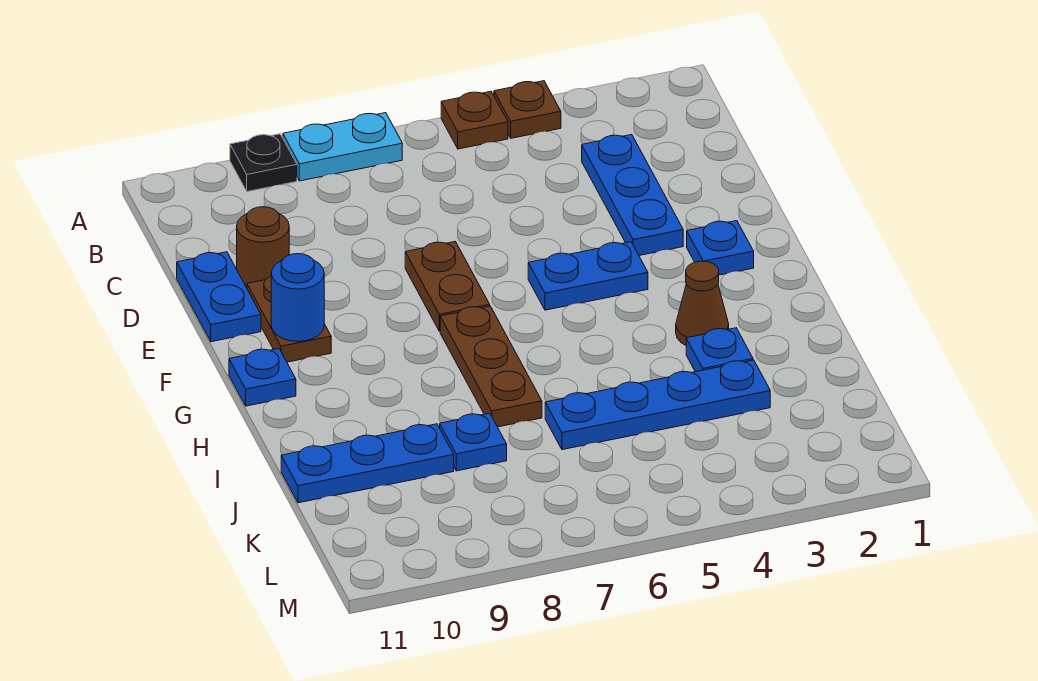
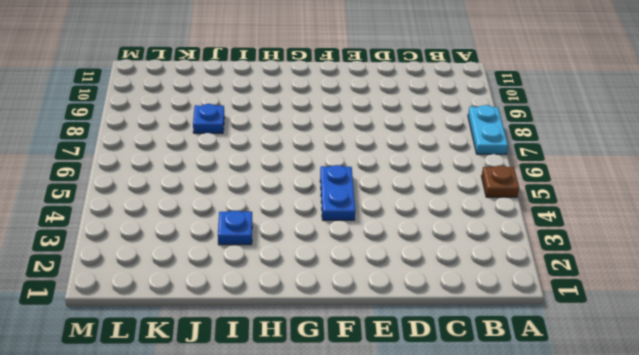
none -> brown 1x1 plate [494,81,561,138]
none -> black 1x1 plate [230,134,297,192]
none -> blue 1x3 plate [582,135,683,255]

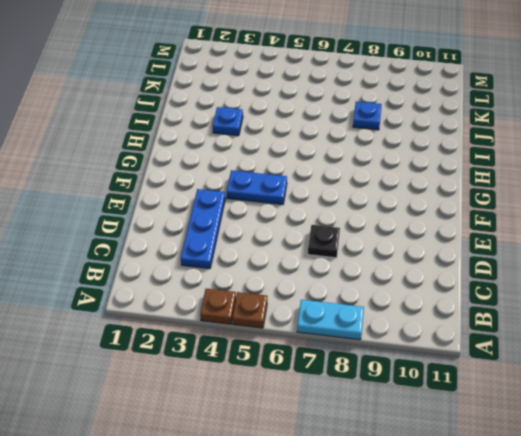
black 1x1 plate [308,225,340,258] -> black 1x1 plate moved to [230,134,297,192]
none -> brown 1x1 round brick [237,207,289,288]
none -> blue 1x2 plate [177,252,261,342]
none -> brown 1x2 plate [405,242,490,331]

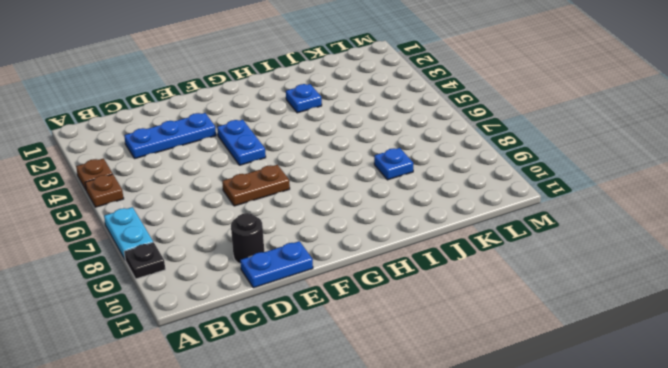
black 1x1 round brick [231,213,264,264] -> brown 1x1 round brick [237,207,289,288]
none -> brown 1x2 plate [247,276,331,362]
none -> blue 1x1 plate [687,221,754,275]
none -> brown 1x3 plate [440,306,542,427]

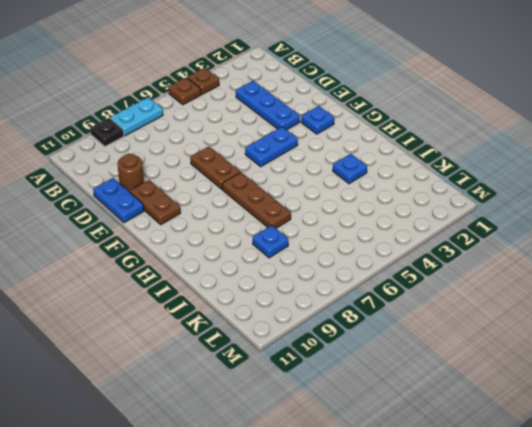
none -> blue 1x1 plate [229,349,296,406]
none -> brown 1x1 cone [676,261,729,345]
none -> blue 1x4 plate [545,360,770,450]

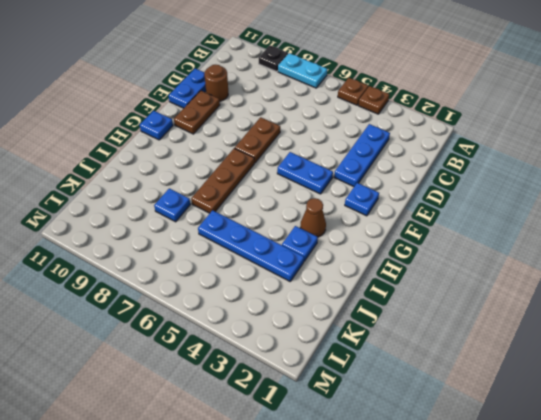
none -> blue 1x3 plate [281,424,454,503]
none -> blue 1x1 round brick [271,254,324,342]

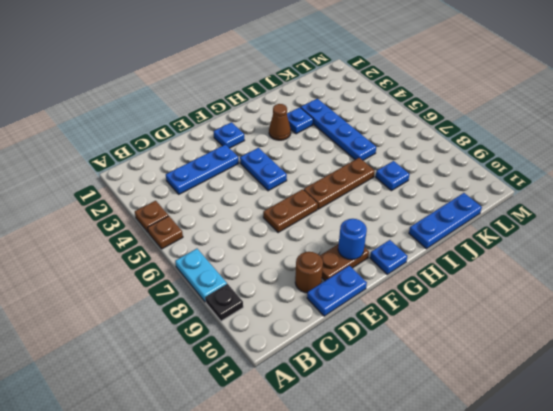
blue 1x3 plate [409,193,482,249] -> blue 1x3 plate turned to [281,424,454,503]

